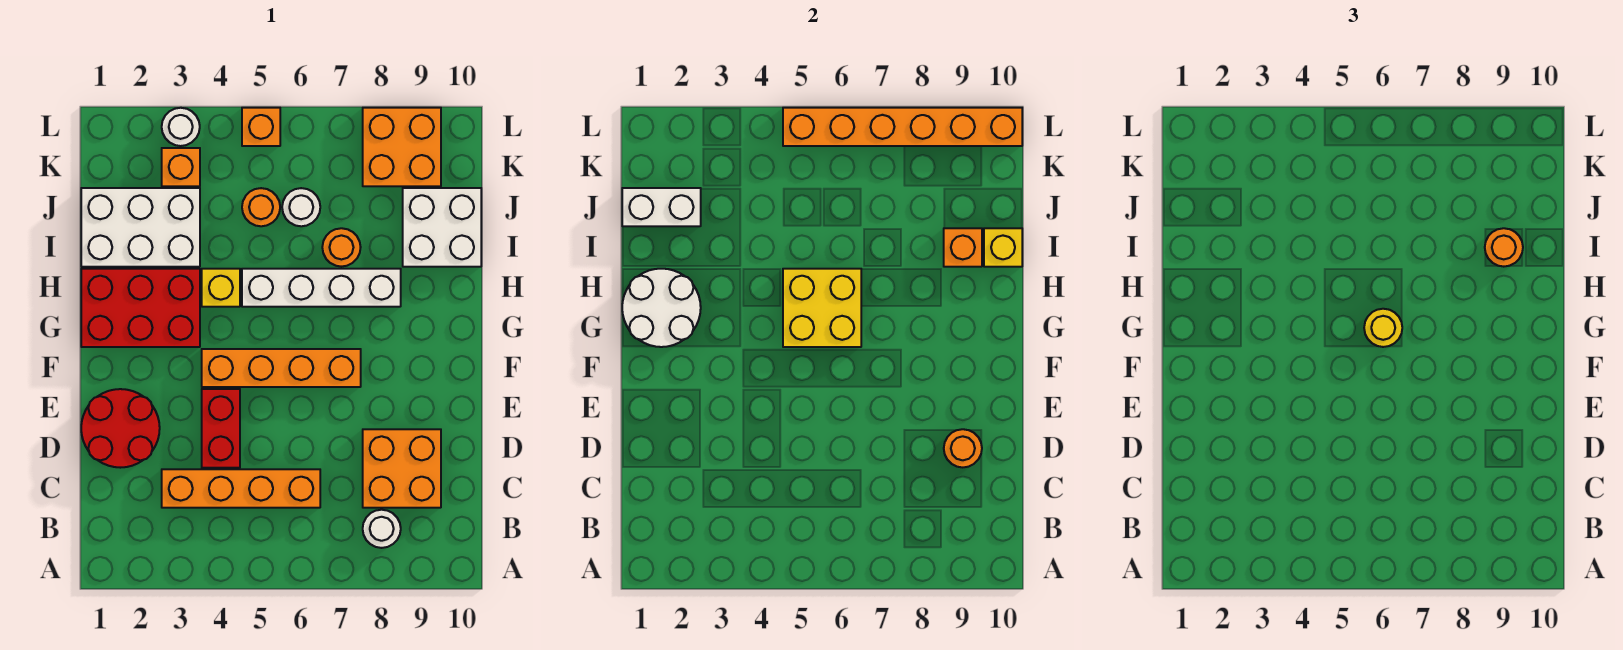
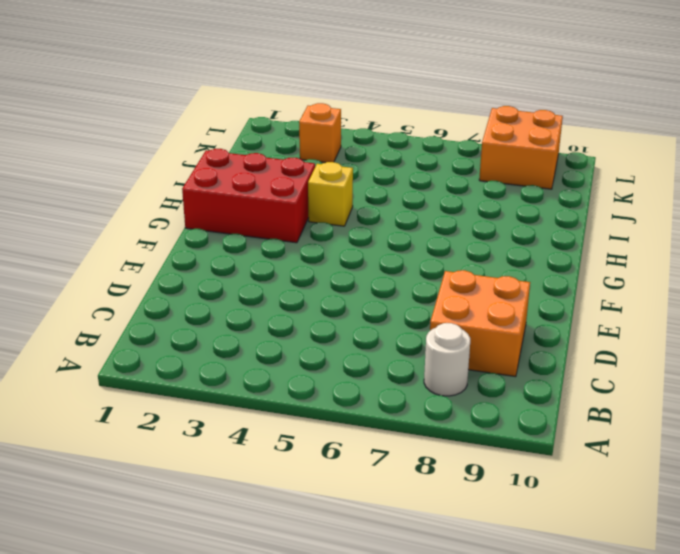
none -> orange 1x4 brick [162,469,320,508]
none -> red 2x2 round brick [81,389,160,468]
none -> red 1x2 brick [202,389,240,468]

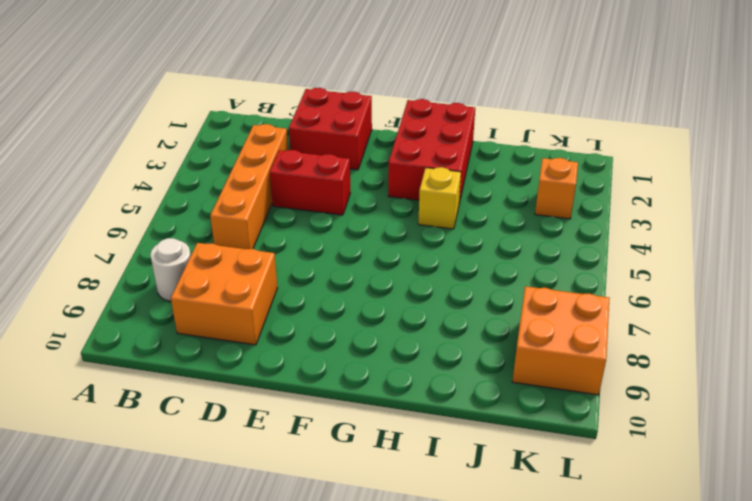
red 2x2 brick [289,88,372,170] -> red 2x2 round brick [81,389,160,468]
none -> orange 1x4 brick [202,349,361,387]
none -> white 1x4 brick [242,269,401,307]
none -> white 2x3 brick [81,188,200,267]

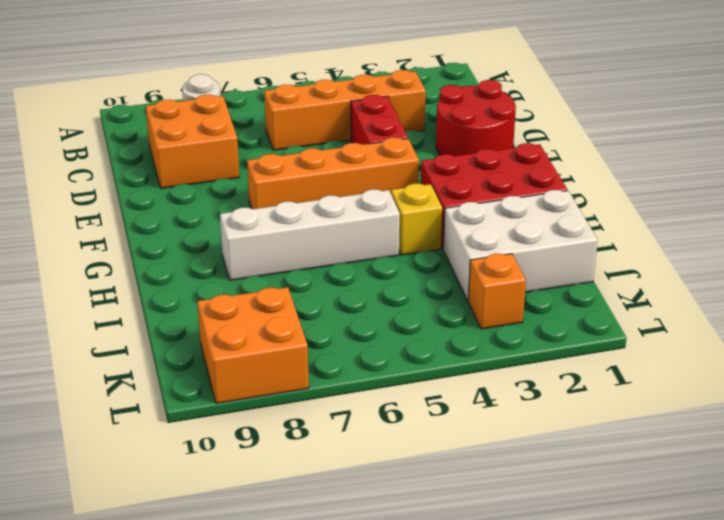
none -> orange 1x1 round brick [322,228,361,267]
none -> white 2x2 brick [403,188,481,267]
none -> orange 1x1 round brick [242,188,280,226]

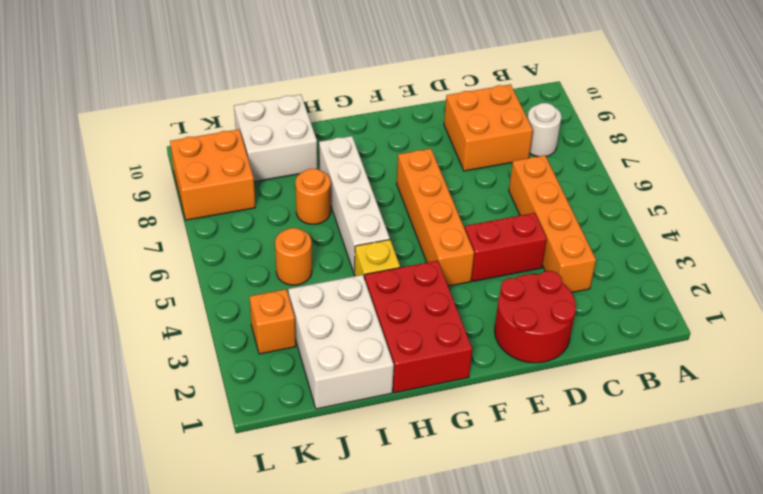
none -> white 1x1 round brick [282,188,320,226]
none -> white 1x1 round brick [162,108,200,146]
none -> orange 1x1 brick [242,108,280,146]

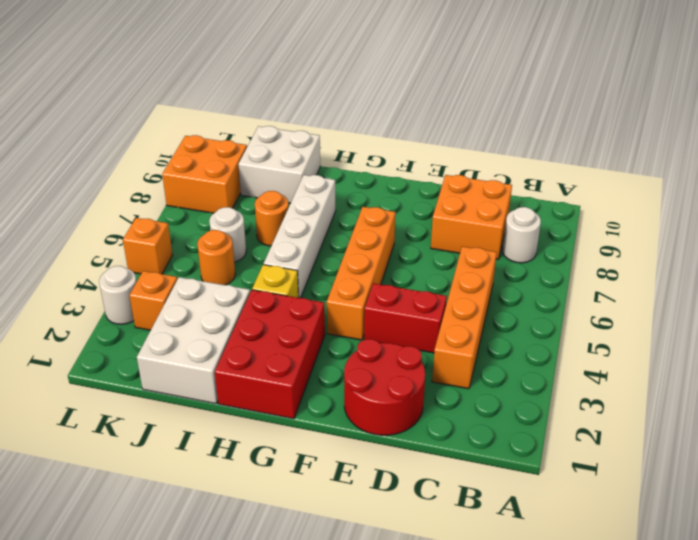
none -> orange 1x1 round brick [944,429,982,467]
none -> white 2x2 round brick [622,269,701,347]
none -> yellow 2x2 brick [783,269,861,347]

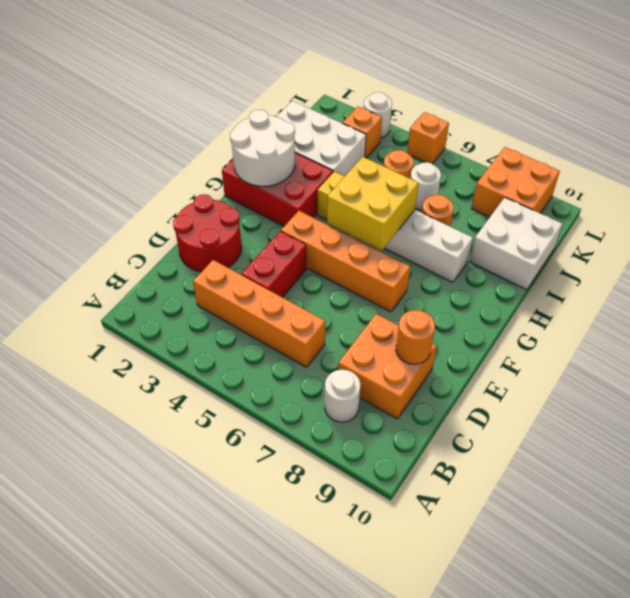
none -> orange 1x1 brick [944,228,982,267]
none -> yellow 1x1 brick [984,228,1022,267]
none -> white 1x2 brick [622,188,701,226]

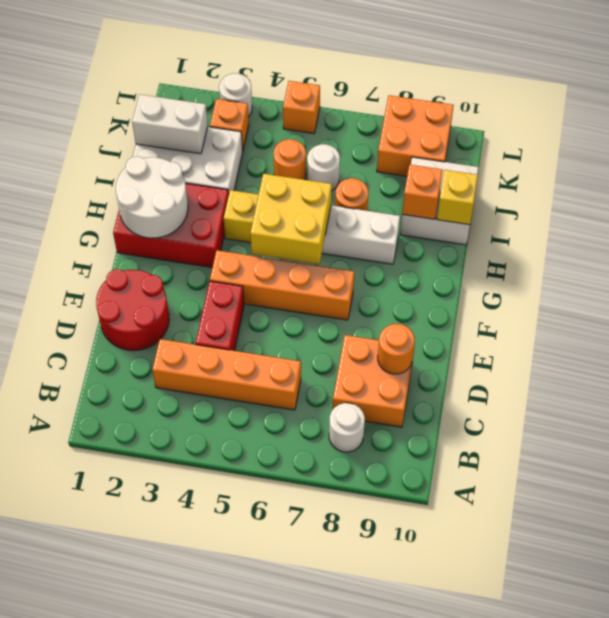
none -> orange 1x6 brick [783,108,1022,146]
none -> yellow 1x1 round brick [1364,309,1402,347]
none -> orange 1x1 round brick [1485,228,1523,267]

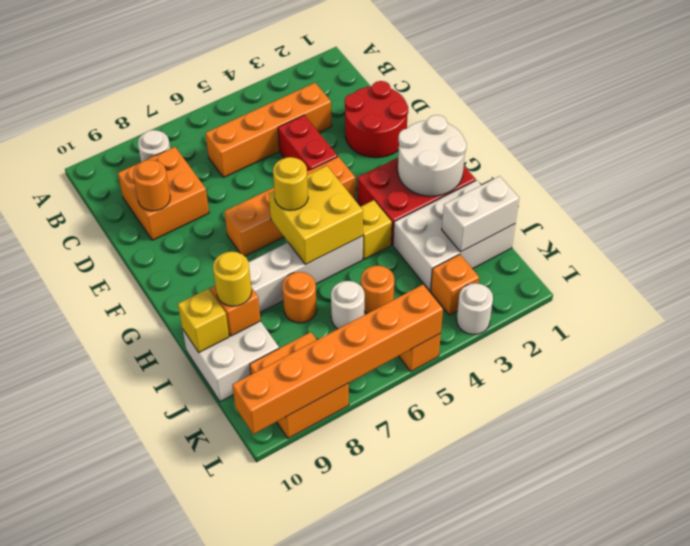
yellow 1x1 round brick [213,252,252,306] -> orange 1x1 round brick [1485,228,1523,267]

